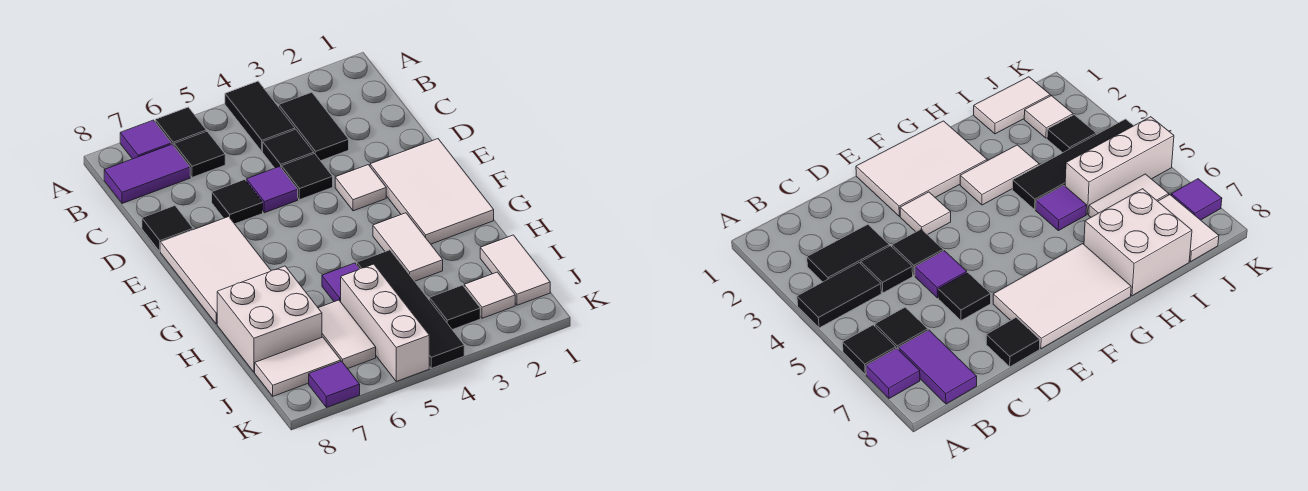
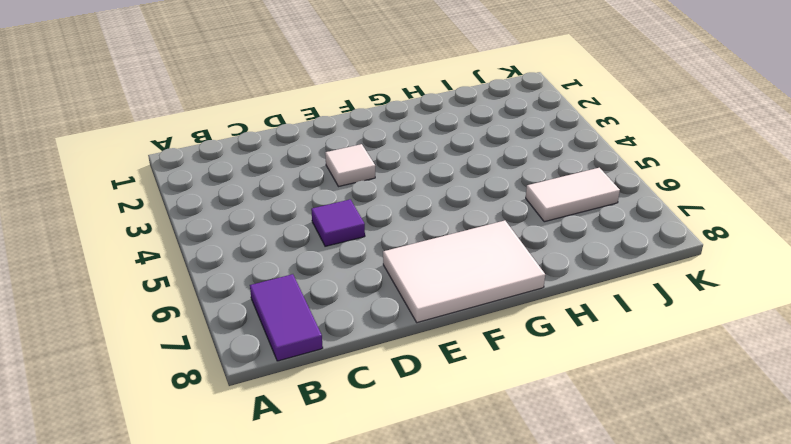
none -> black 1x2 tile [225,81,295,151]
none -> black 1x1 tile [155,107,206,146]
none -> purple 1x1 tile [120,120,171,159]

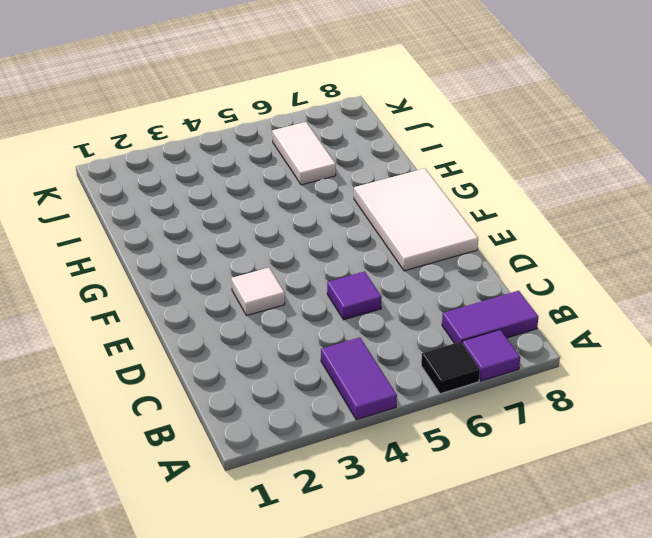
purple 1x2 tile [321,337,397,420] -> black 1x2 tile [225,81,295,151]
none -> black 1x2 tile [279,92,349,161]
none -> black 1x1 tile [174,131,225,177]
none -> black 1x1 tile [263,129,314,168]

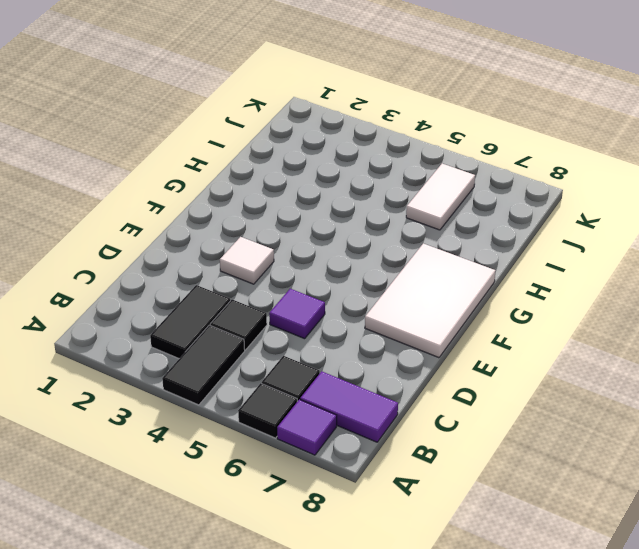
none -> black 1x1 tile [281,154,333,200]
none -> black 1x1 tile [212,180,263,224]
none -> black 1x1 tile [142,206,193,252]

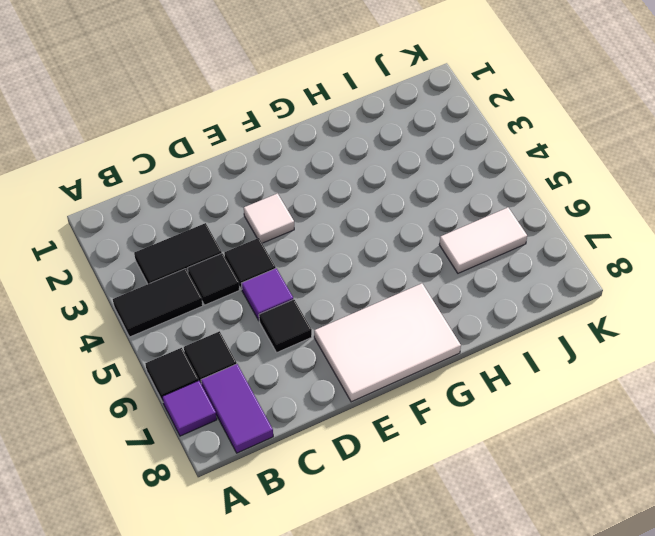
none -> black 1x1 tile [142,206,193,252]
none -> white 2x3 tile [370,139,494,244]
none -> white 1x2 tile [373,213,443,281]

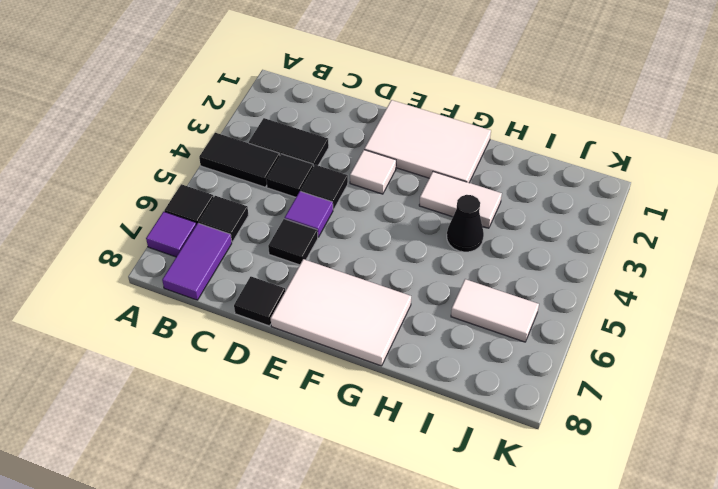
black 1x1 cone [447,195,484,252] -> black 1x4 tile [357,250,464,368]
none -> purple 1x1 tile [322,263,360,302]
none -> white 2x2 brick [217,266,322,372]
none -> white 1x2 tile [480,235,550,305]

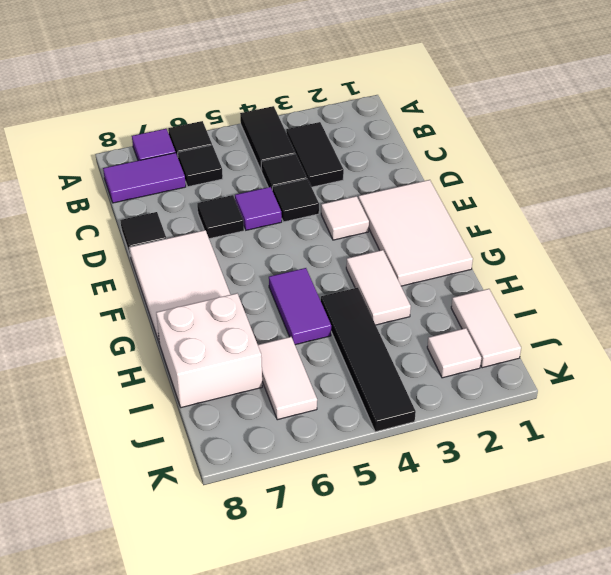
purple 1x2 tile [269,268,331,345] -> purple 1x1 tile [322,263,360,302]
none -> white 1x3 brick [341,264,429,381]
none -> black 1x1 tile [429,285,480,330]
none -> white 1x2 tile [255,337,341,396]

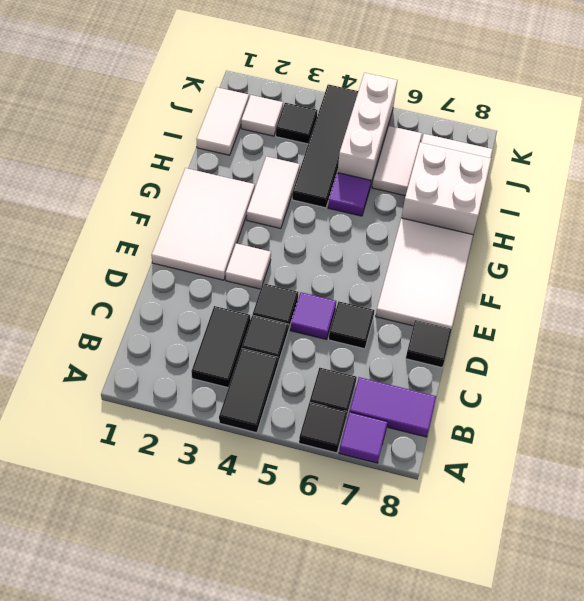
none -> purple 1x1 tile [309,361,360,408]

